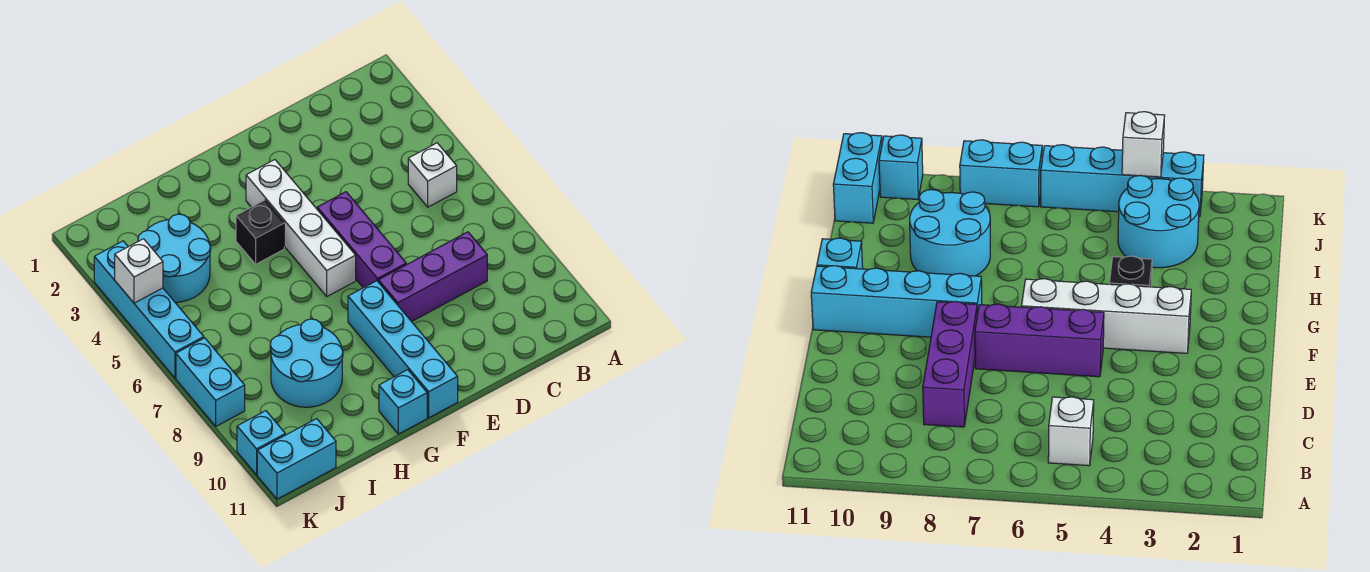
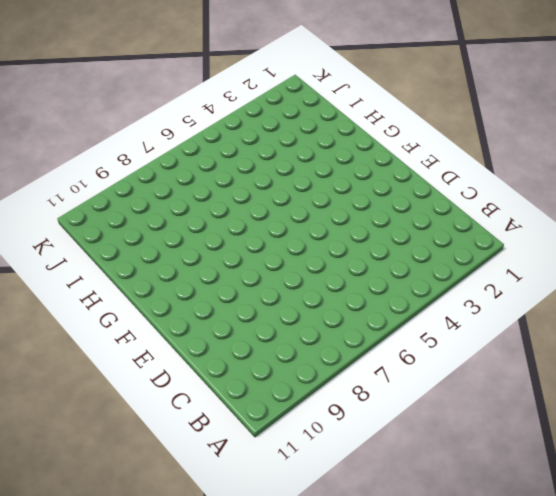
none -> white 1x1 brick [408,143,457,207]
none -> purple 1x3 brick [378,232,487,322]
none -> purple 1x3 brick [317,192,406,288]

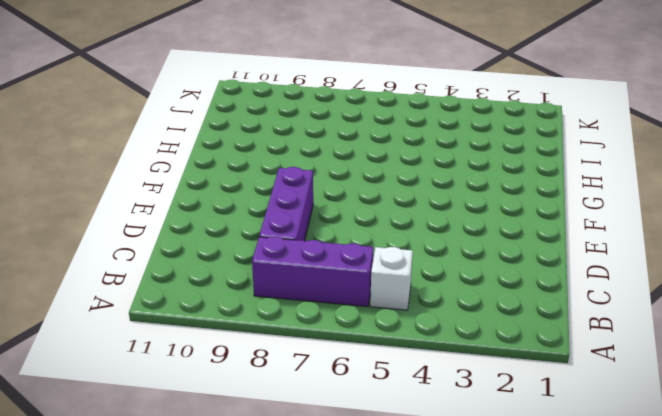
purple 1x3 brick [252,236,373,307] -> purple 1x3 brick moved to [317,192,406,288]
none -> white 1x4 brick [246,160,356,296]
none -> cyan 1x4 brick [348,281,458,418]
none -> black 1x1 brick [236,200,284,264]

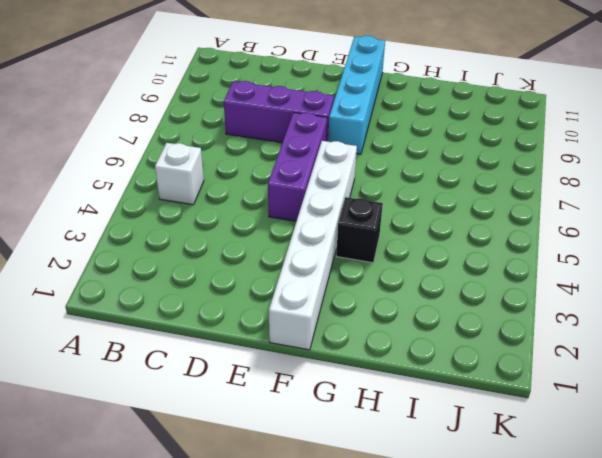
white 1x6 brick [269,141,357,350] -> white 1x4 brick [246,160,356,296]
none -> cyan 1x1 brick [379,370,427,434]
none -> cyan 2x2 round brick [270,319,343,407]
none -> cyan 2x2 round brick [138,214,211,302]

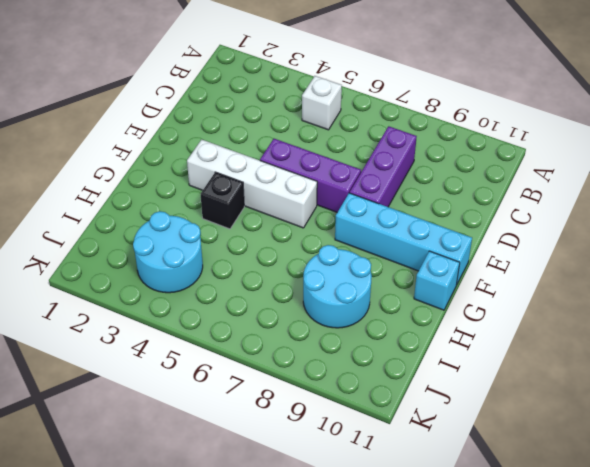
none -> cyan 1x2 brick [257,419,336,499]
none -> cyan 1x4 brick [94,241,204,378]
none -> cyan 1x2 brick [176,338,245,426]

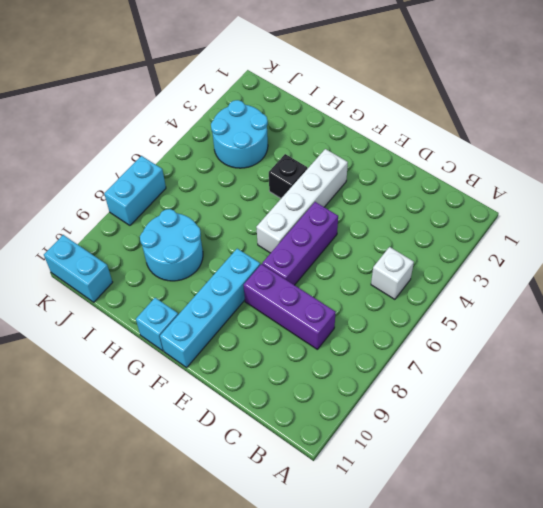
none -> cyan 1x4 brick [94,241,204,378]
none -> cyan 1x1 brick [237,411,285,475]
none -> white 1x1 brick [115,239,163,303]

